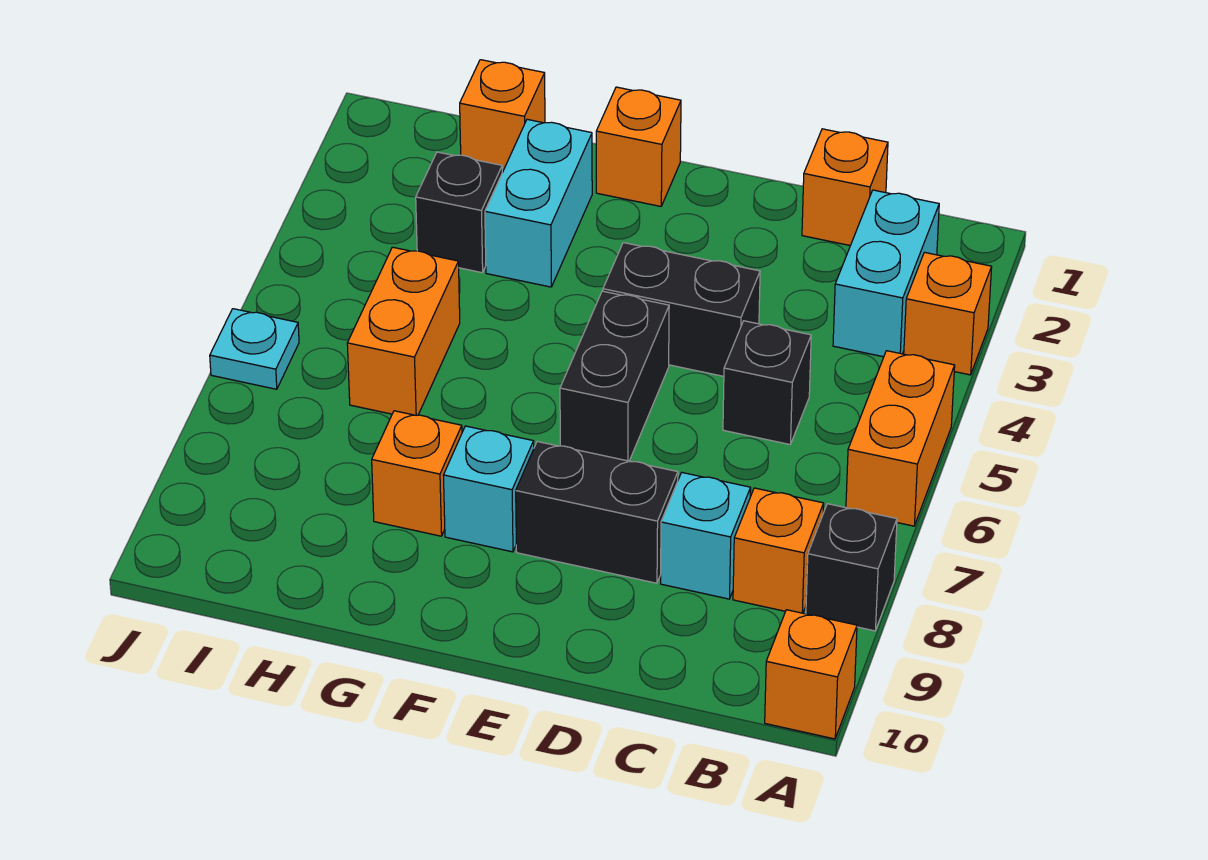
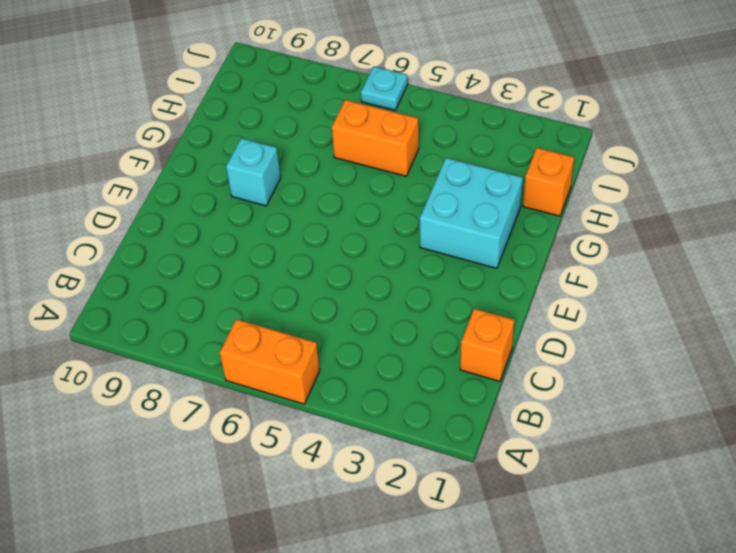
cyan 2x2 brick [420,158,523,268] -> cyan 1x2 brick [485,119,592,287]
none -> orange 1x1 brick [904,252,992,375]
none -> black 1x1 brick [806,504,897,631]
none -> orange 1x1 brick [765,610,857,739]

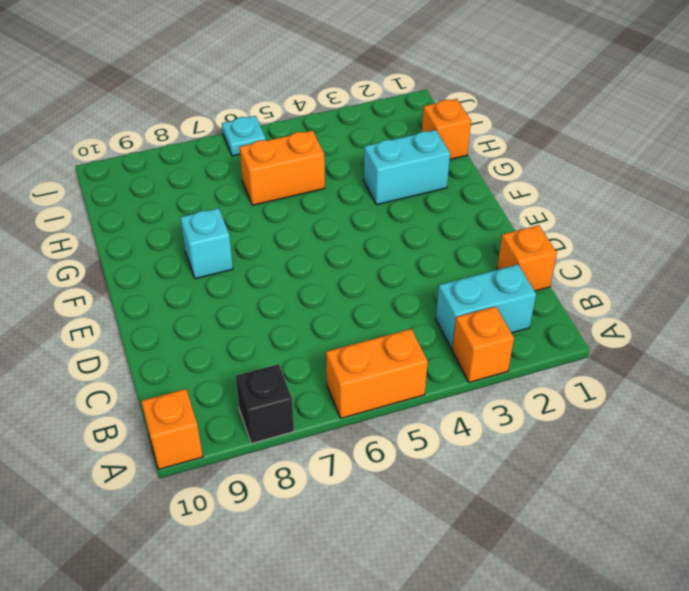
none -> orange 1x1 brick [733,488,824,613]
none -> black 1x1 brick [723,321,811,444]
none -> cyan 1x1 brick [661,473,751,599]

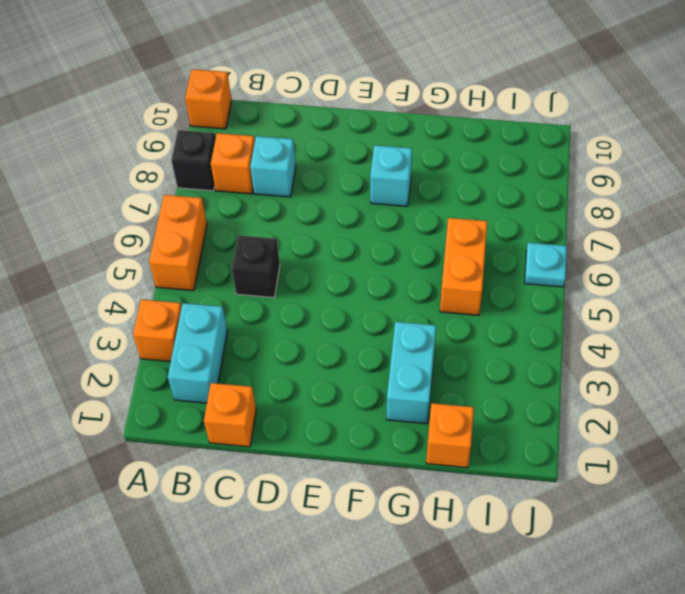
none -> black 1x2 brick [603,243,760,376]
none -> black 1x2 brick [516,442,678,583]
none -> black 1x2 brick [560,291,669,461]

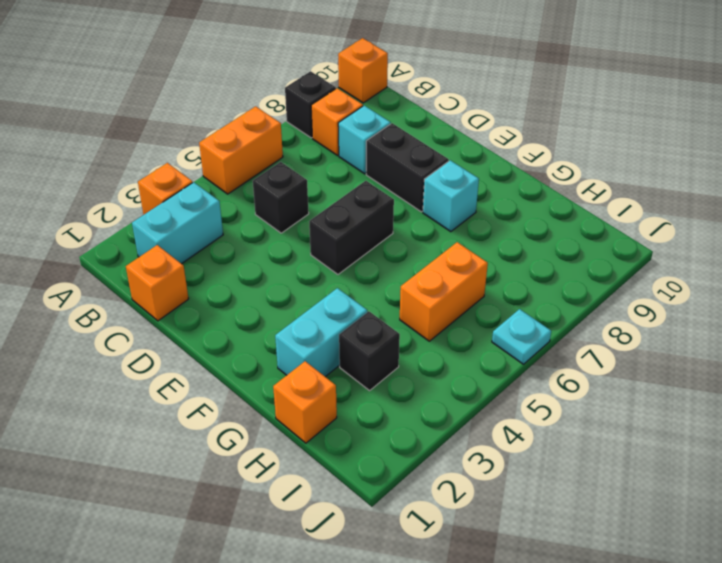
none -> black 1x2 brick [603,243,760,376]
none -> orange 1x1 brick [596,87,681,206]
none -> orange 1x1 brick [372,411,462,536]

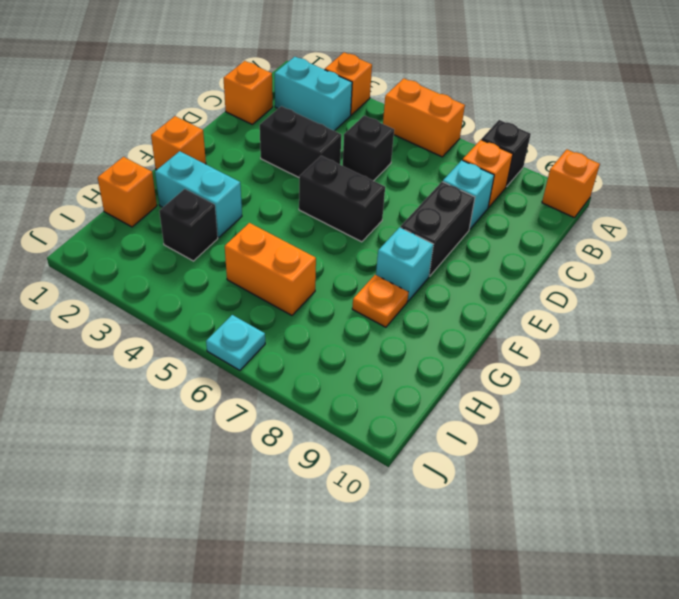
black 1x2 brick [260,106,341,177] -> black 1x2 brick turned to [603,243,760,376]
orange 1x1 plate [352,275,408,327] -> orange 1x1 brick [372,411,462,536]

